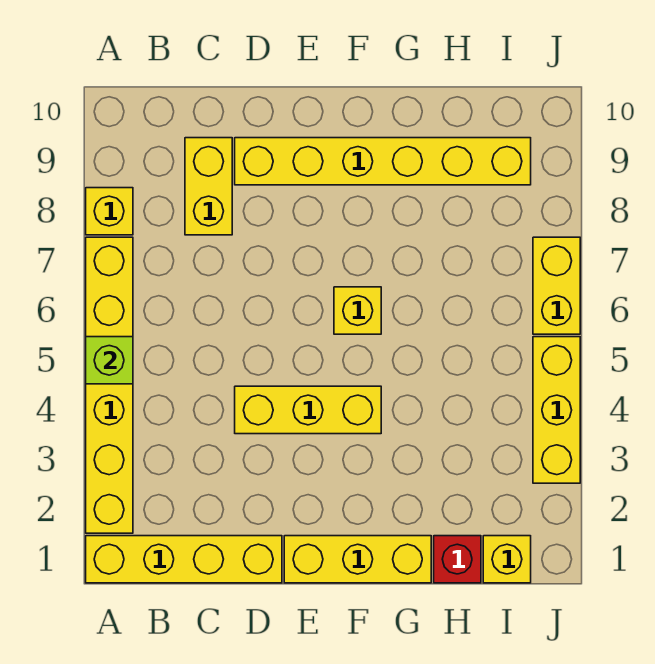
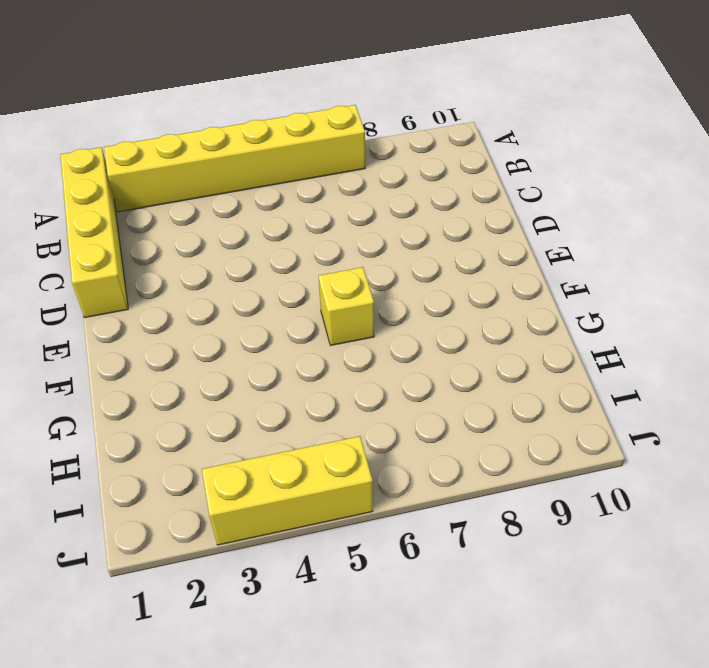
none -> yellow 1x1 brick [86,188,133,235]
none -> yellow 1x2 brick [185,138,232,235]
none -> yellow 1x3 brick [235,386,381,434]

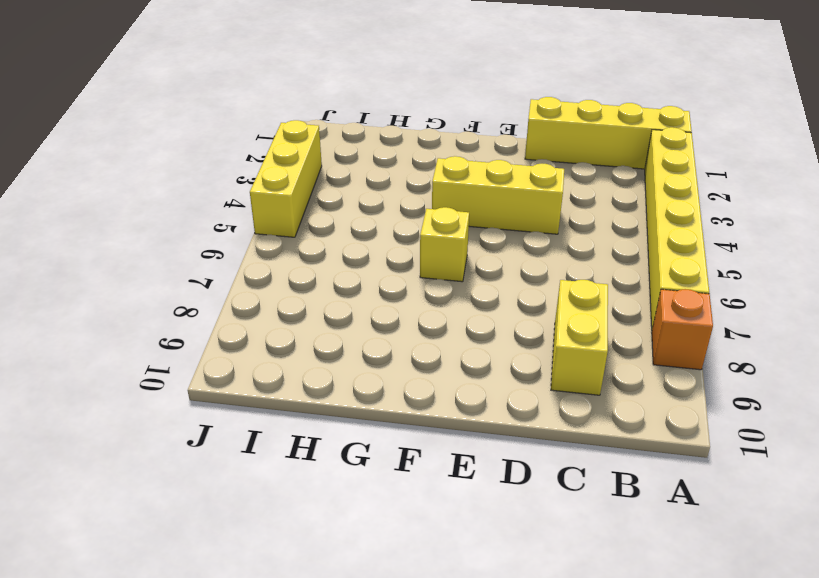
orange 1x1 brick [652,289,713,370] -> yellow 1x1 brick [86,188,133,235]
none -> yellow 1x6 brick [235,138,531,185]
none -> yellow 1x3 brick [284,536,431,583]
none -> red 1x1 brick [434,536,481,583]

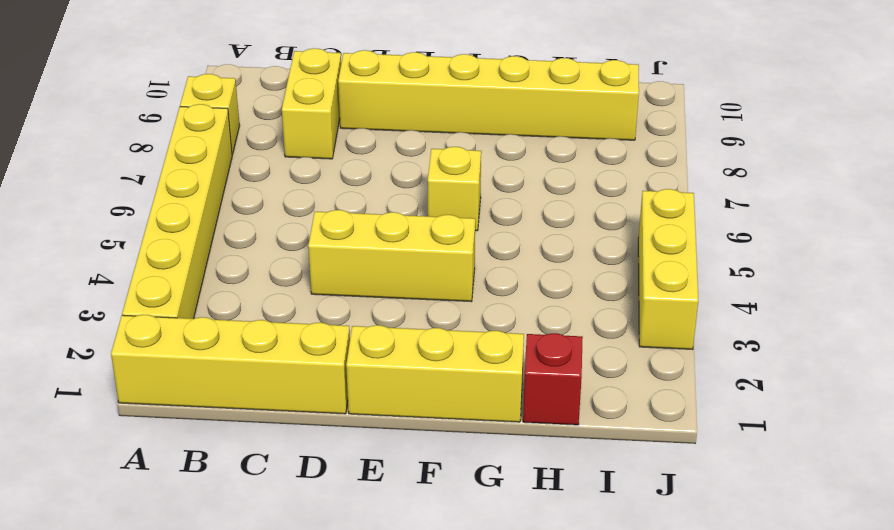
none -> yellow 1x1 brick [483,536,531,583]
none -> yellow 1x2 brick [533,237,580,334]
none -> lime 1x1 brick [86,337,133,384]

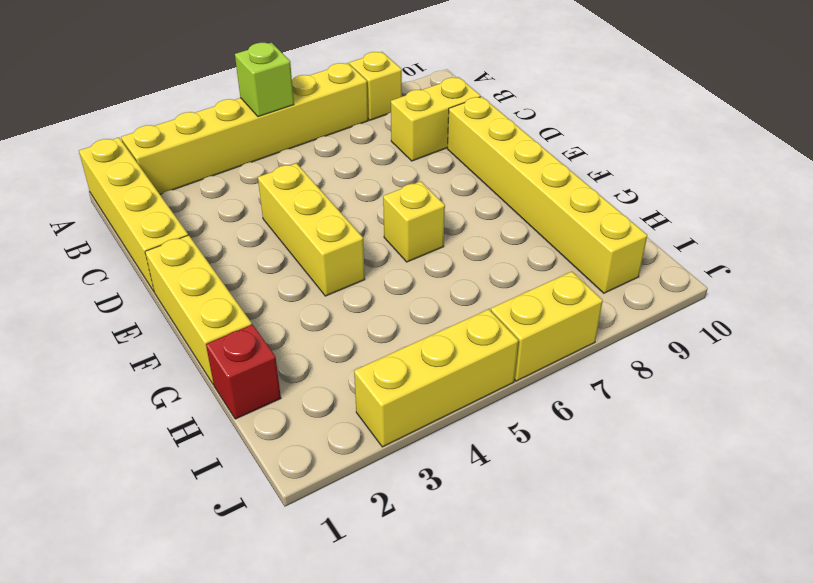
none -> yellow 1x1 brick [483,536,531,583]

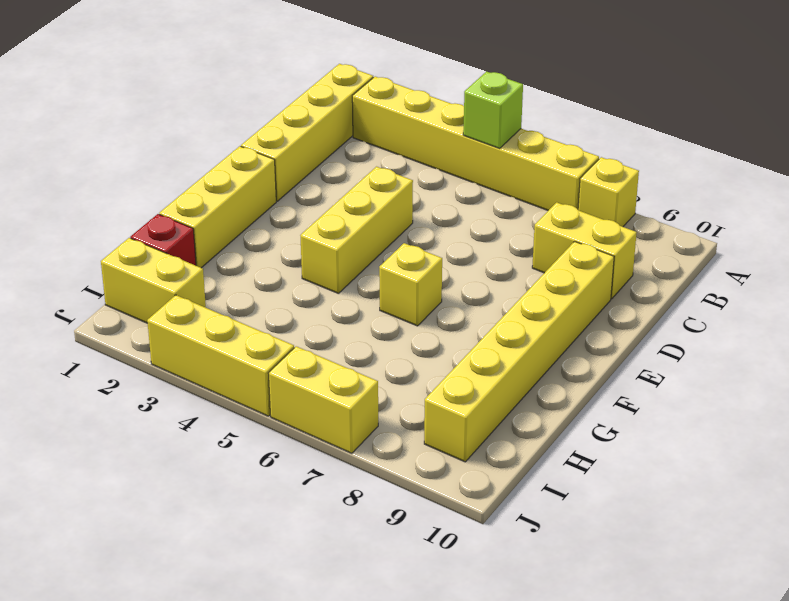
yellow 1x2 brick [101,238,206,323] -> yellow 1x1 brick [483,536,531,583]

